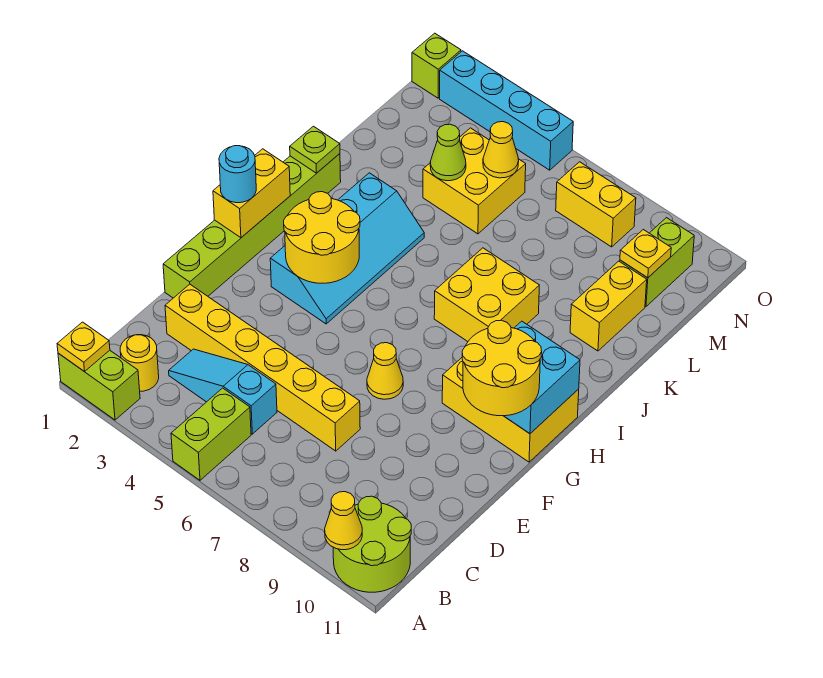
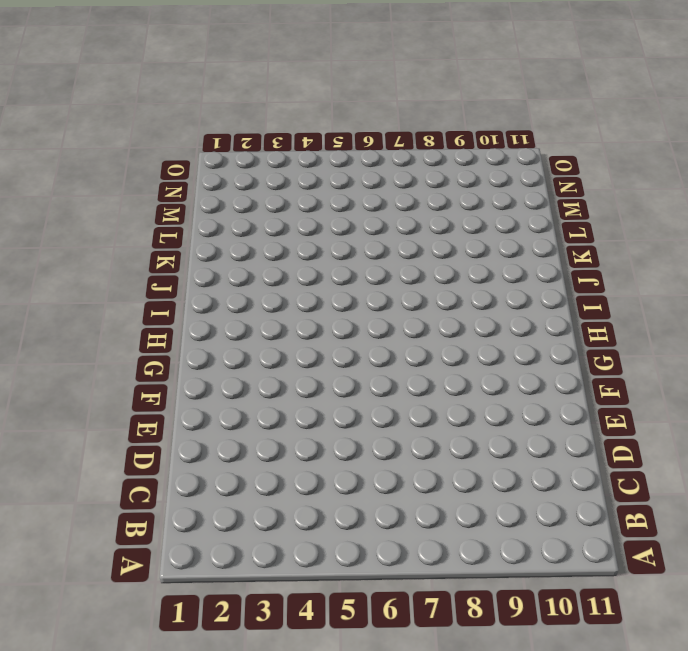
none -> lime 1x2 brick [58,350,140,420]
none -> lime 1x2 brick [171,388,251,480]
none -> lime 2x2 round brick [333,496,411,592]

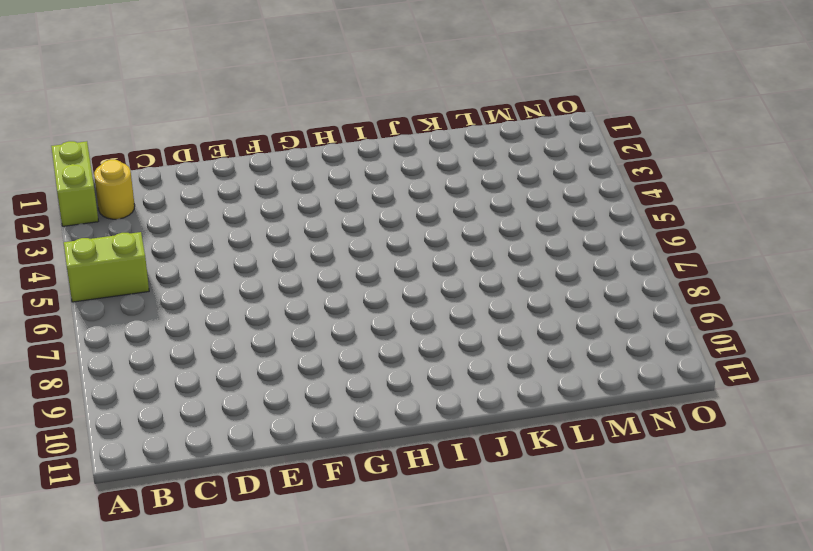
none -> lime 2x2 round brick [333,496,411,592]
none -> cyan 1x3 slope [169,349,277,434]
none -> yellow 1x6 brick [165,284,360,451]

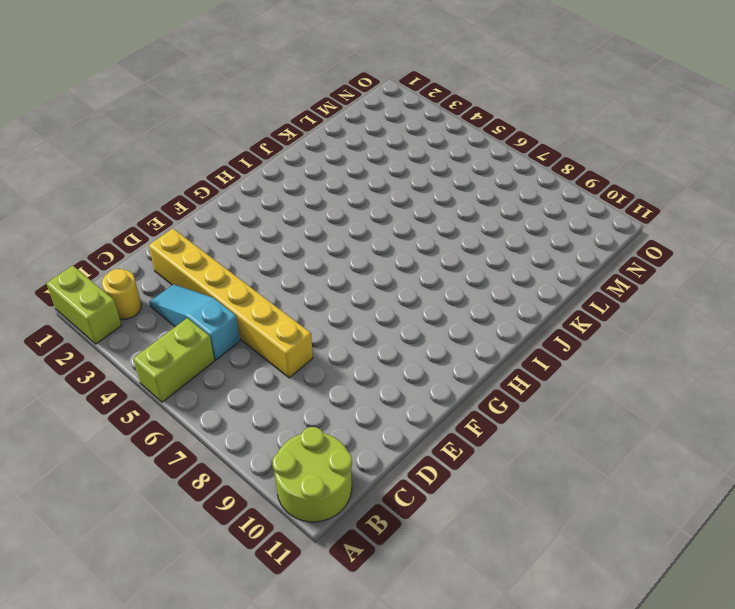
none -> lime 1x6 brick [163,154,341,298]
none -> yellow 1x1 cone [367,343,403,399]
none -> cyan 2x4 slope [270,173,424,324]

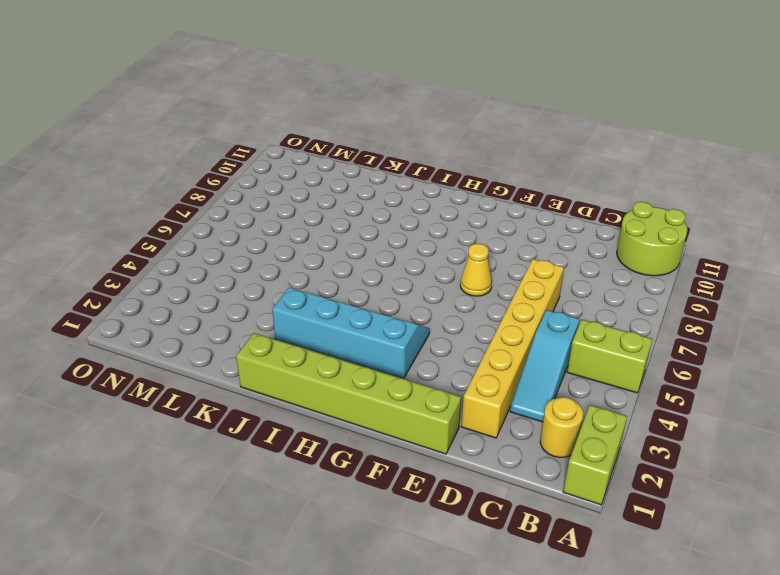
none -> yellow 2x3 brick [442,358,579,462]
none -> yellow 2x2 brick [434,248,539,342]
none -> yellow 1x2 brick [570,261,647,351]

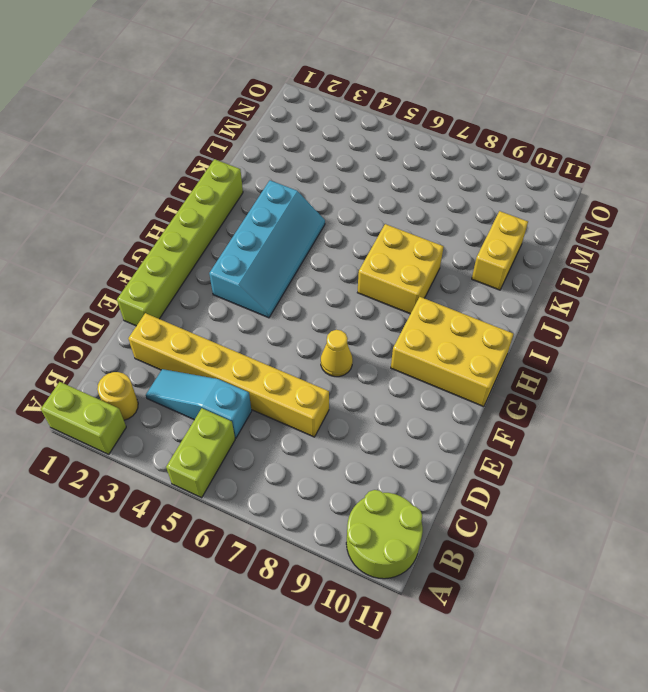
none -> yellow 2x2 brick [423,128,526,234]
none -> lime 1x2 brick [620,218,694,306]
none -> yellow 1x2 brick [556,162,636,247]

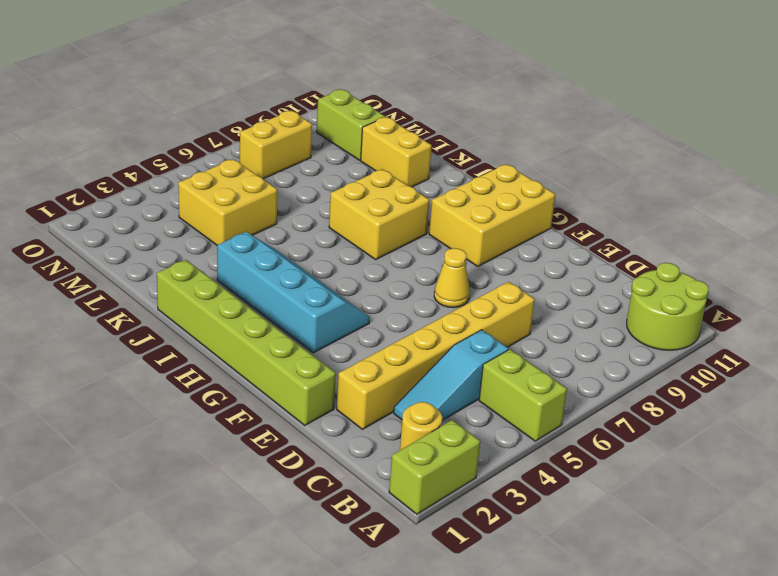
none -> lime 1x1 brick [412,33,461,98]
none -> cyan 1x4 brick [440,51,573,170]
none -> yellow 1x1 plate [57,322,110,372]

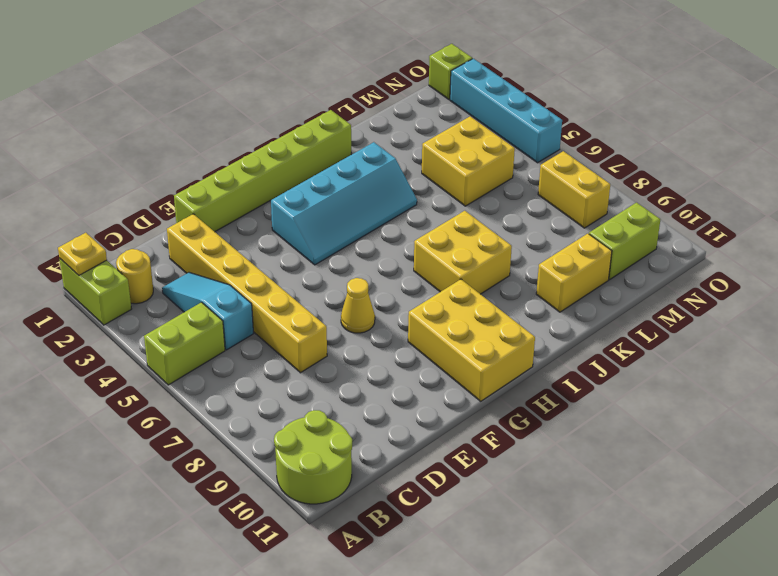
none -> yellow 1x1 cone [325,492,362,550]
none -> yellow 1x2 brick [213,149,290,238]
none -> yellow 2x2 round brick [284,192,360,283]

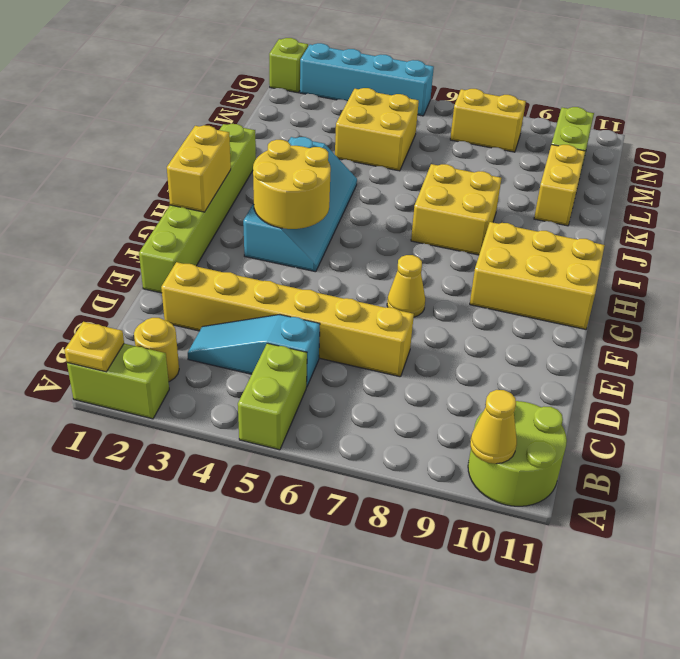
none -> cyan 2x2 brick [504,321,580,434]
none -> lime 1x1 plate [290,126,340,173]
none -> lime 1x1 cone [430,124,466,181]

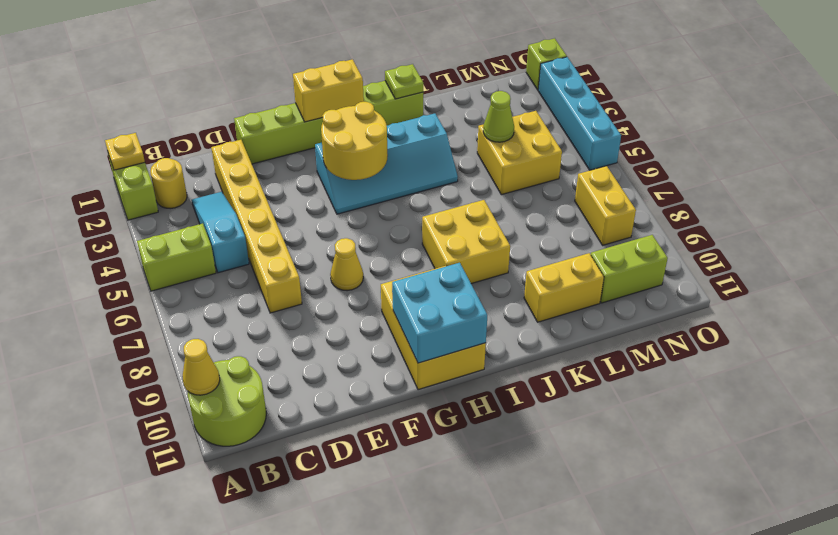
none -> yellow 1x1 cone [483,122,519,178]
none -> yellow 1x1 plate [620,230,671,278]
none -> yellow 2x2 round brick [462,320,542,416]

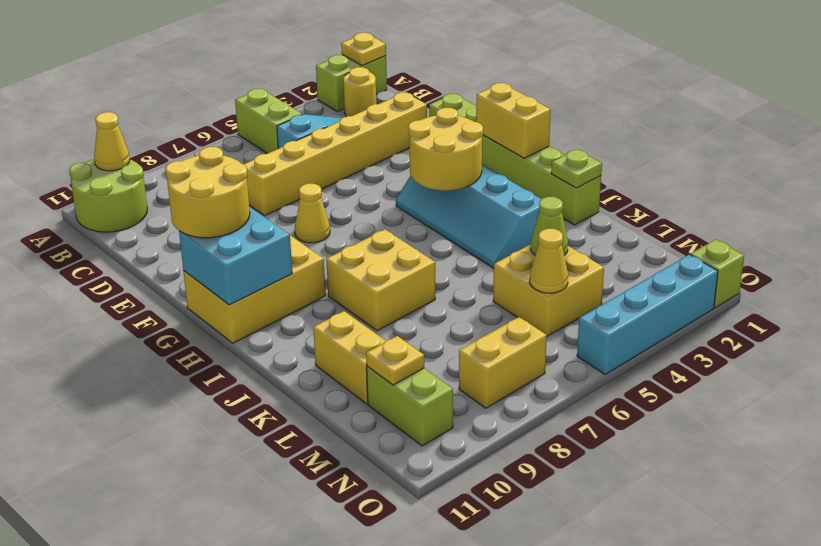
none -> cyan 1x1 round brick [219,146,256,203]

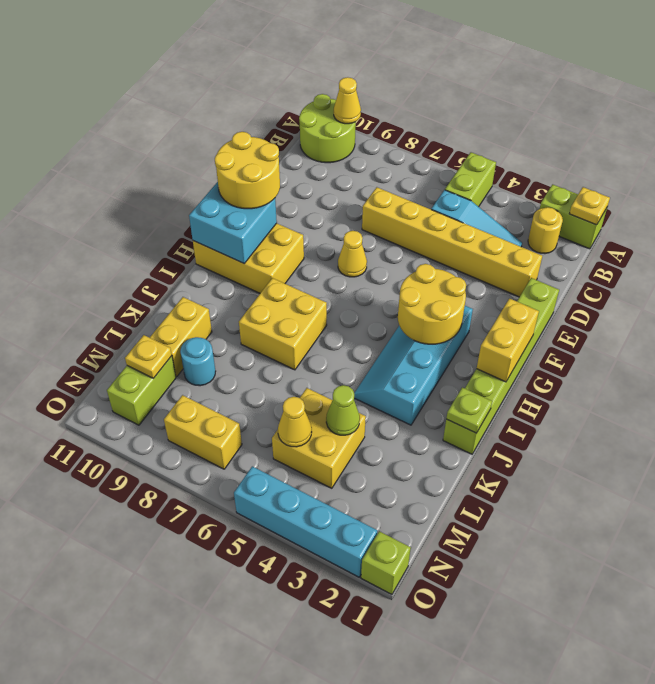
cyan 1x1 round brick [180,337,216,386] -> cyan 1x1 round brick moved to [219,146,256,203]

